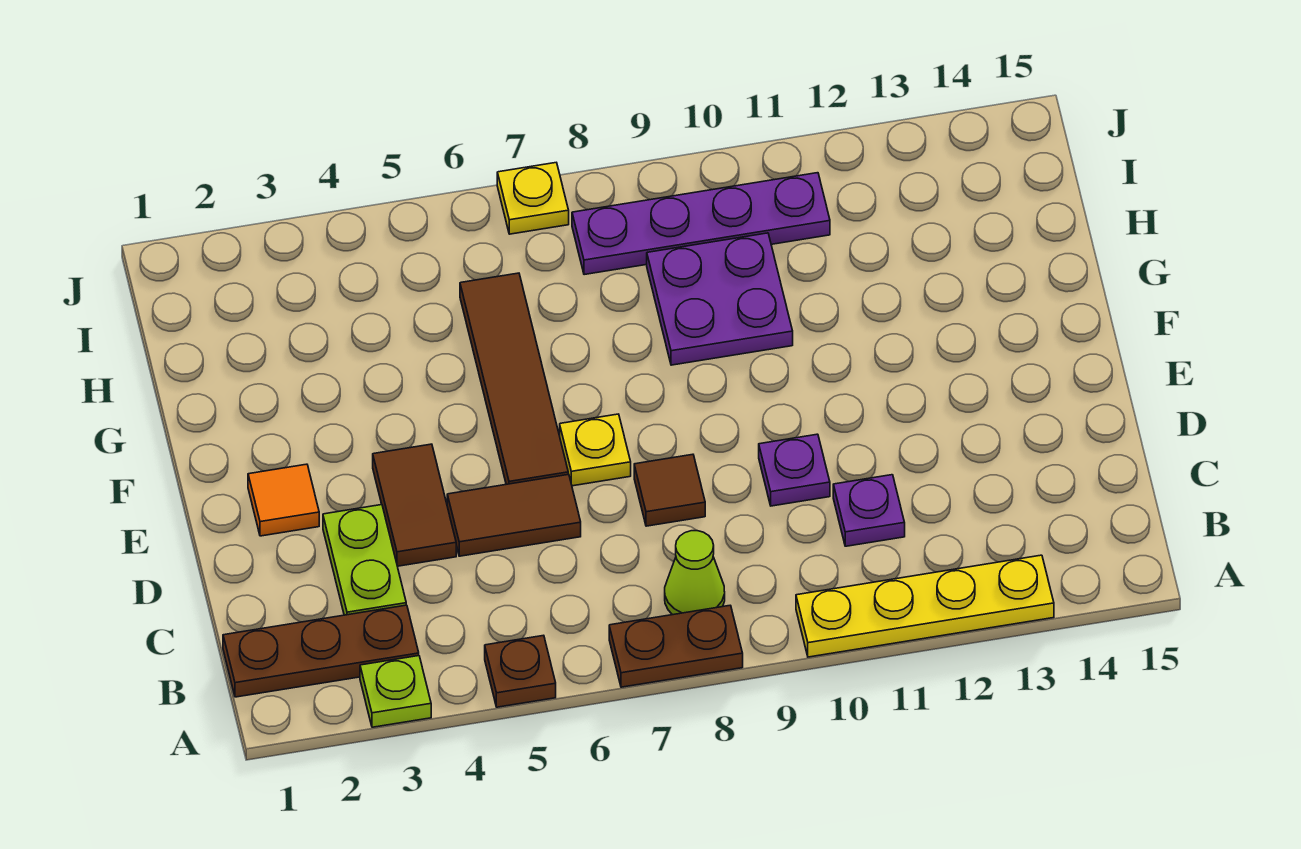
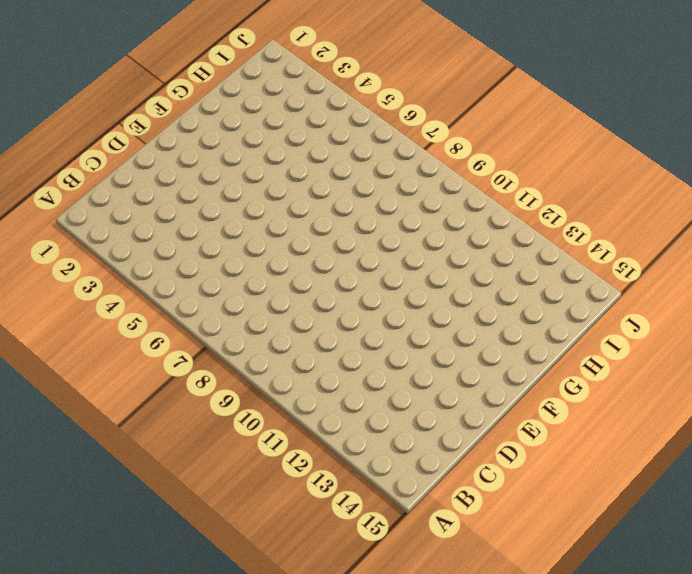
none -> lime 1x1 plate [360,656,431,727]
none -> brown 1x1 plate [485,635,556,707]
none -> brown 1x2 plate [609,605,743,687]

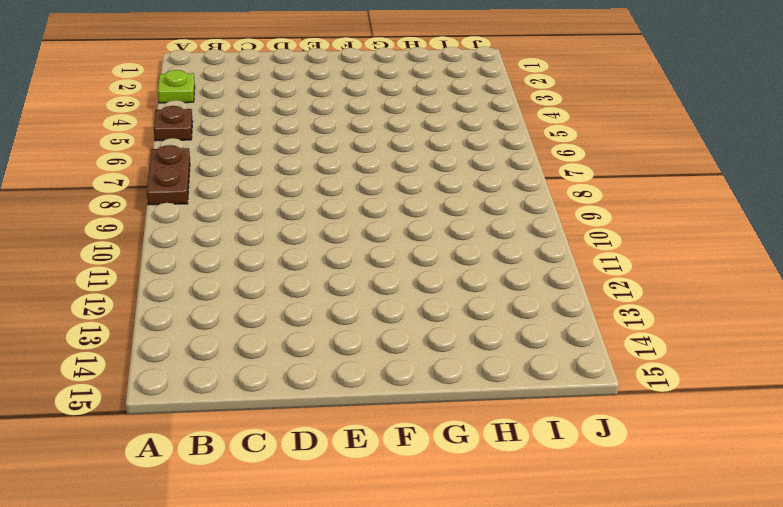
none -> yellow 1x4 plate [796,555,1054,657]
none -> brown 1x3 plate [223,605,419,697]
none -> lime 1x1 cone [665,531,725,615]

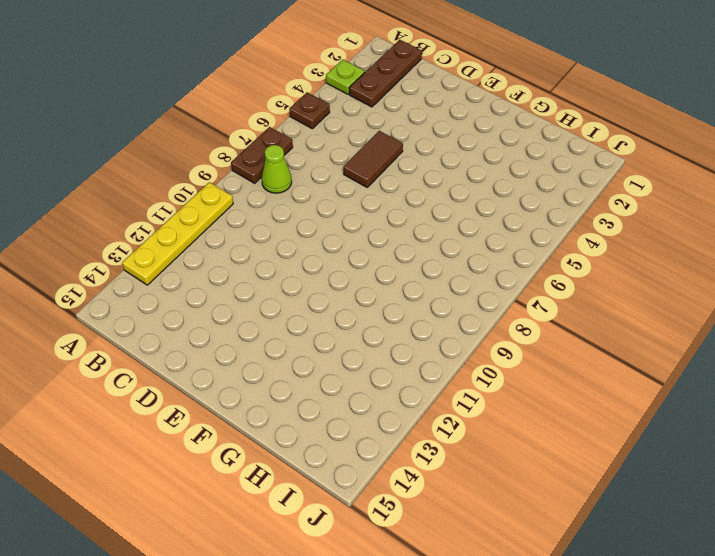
none -> lime 1x2 plate [323,505,406,615]
none -> purple 1x1 plate [833,475,905,546]
none -> brown 1x2 tile [373,444,456,566]

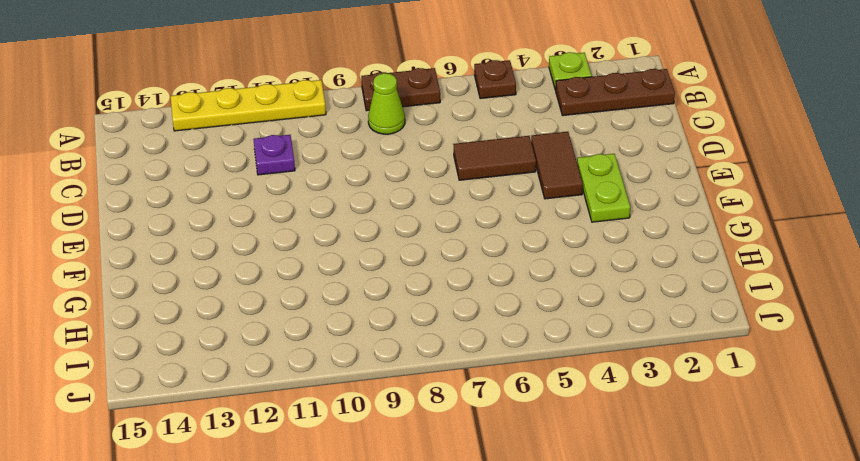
lime 1x2 plate [577,154,630,222] -> lime 1x2 plate moved to [323,505,406,615]
none -> brown 1x1 tile [634,454,705,526]
none -> purple 1x1 plate [759,434,830,506]
none -> orange 1x1 tile [248,464,319,536]

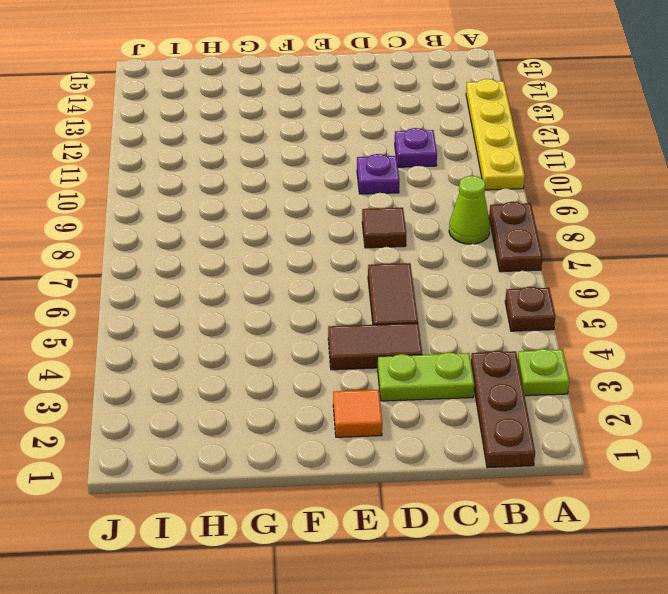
none -> brown 1x4 tile [460,273,568,484]
none -> yellow 1x1 plate [560,414,631,486]
none -> purple 2x2 plate [647,233,793,365]

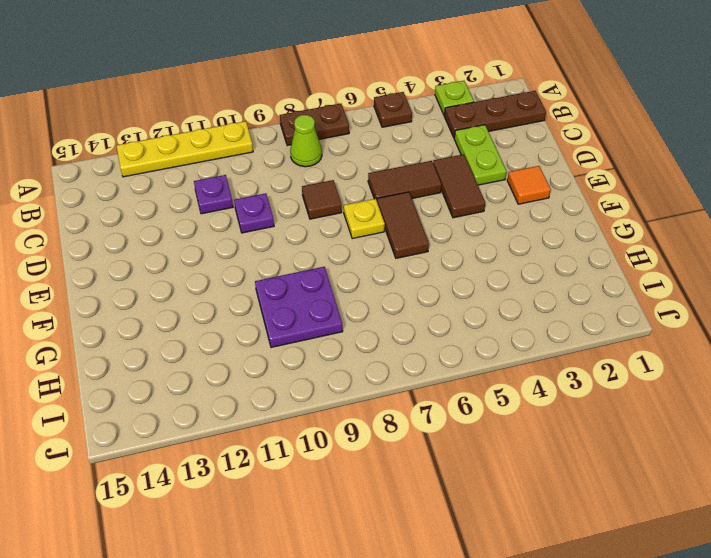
brown 1x2 tile [377,192,429,258] -> brown 1x4 tile [460,273,568,484]
none -> purple 1x4 plate [572,173,830,275]
none -> yellow 1x1 plate [497,163,569,234]

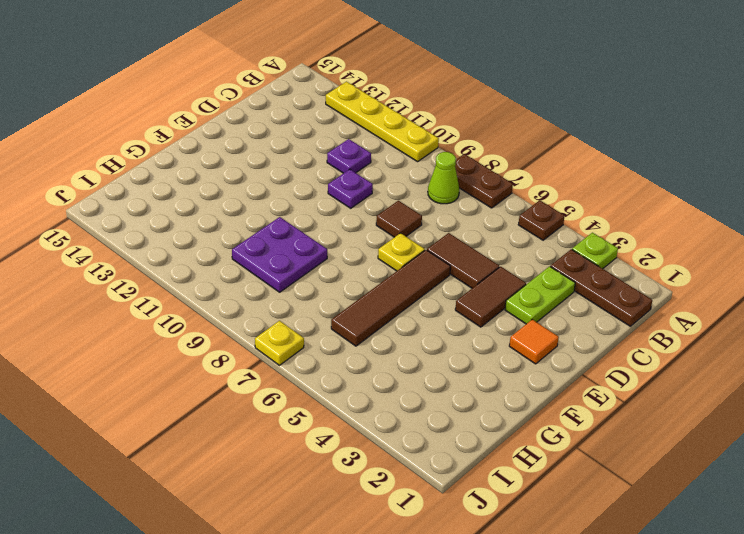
none -> purple 1x4 plate [572,173,830,275]

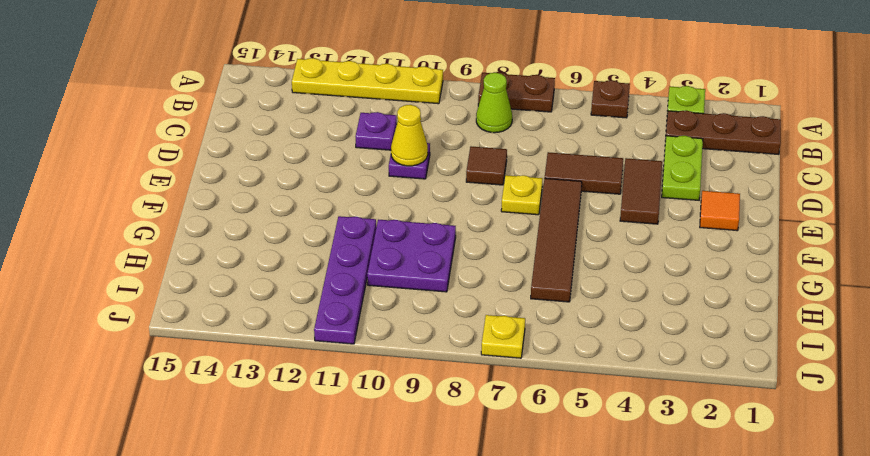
yellow 1x1 cone [391,105,428,166] -> none
purple 1x4 plate [314,216,376,344] -> purple 1x4 plate turned to [572,173,830,275]

